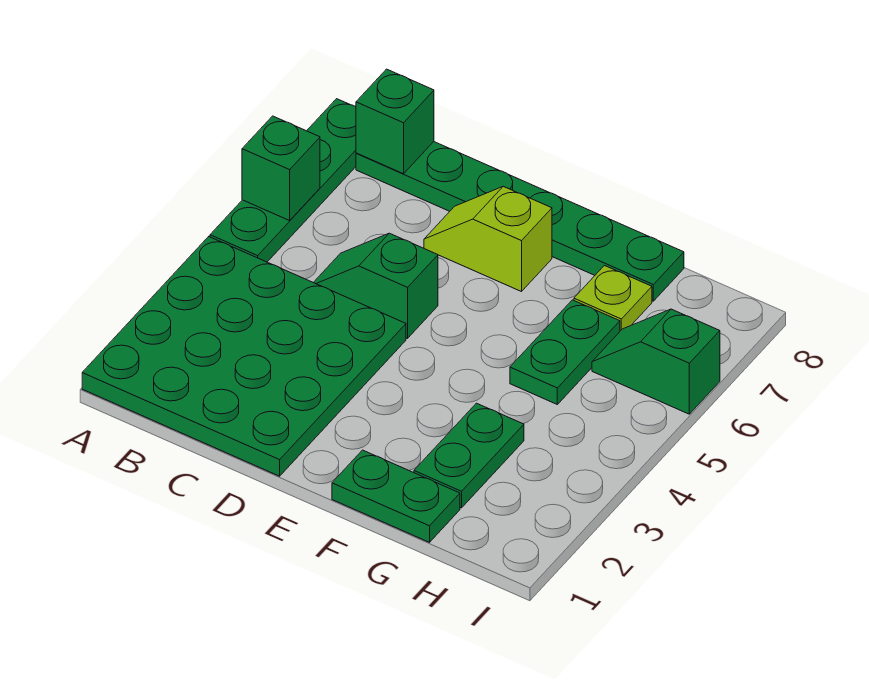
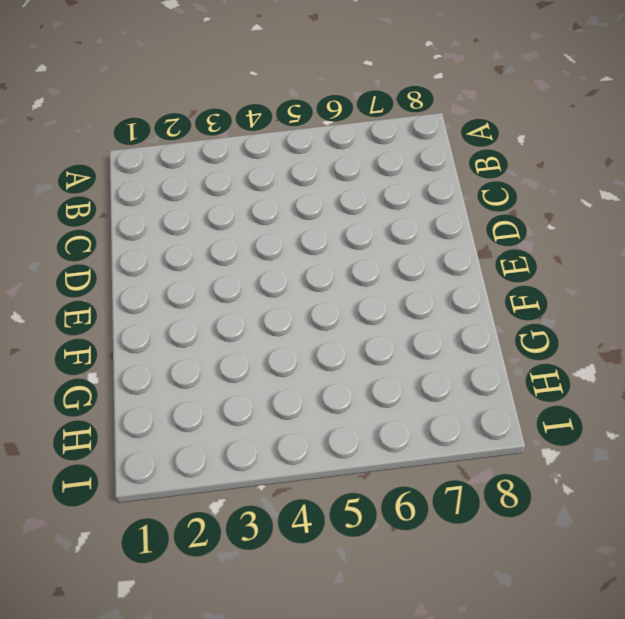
none -> green 4x4 plate [82,237,406,476]
none -> green 1x4 plate [210,99,356,262]
none -> green 1x6 plate [356,142,684,301]

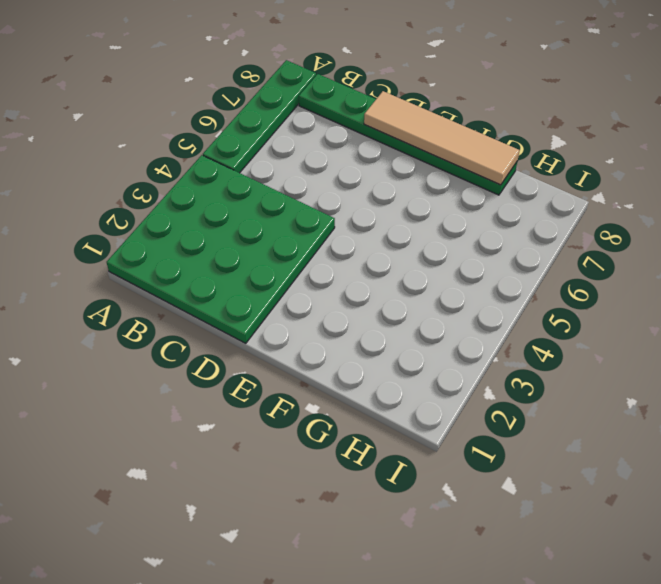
tan 1x4 tile [364,91,520,185] -> none
none -> green 1x2 slope [313,233,438,338]
none -> lime 1x2 slope [424,186,552,292]
none -> green 1x2 plate [332,450,460,542]

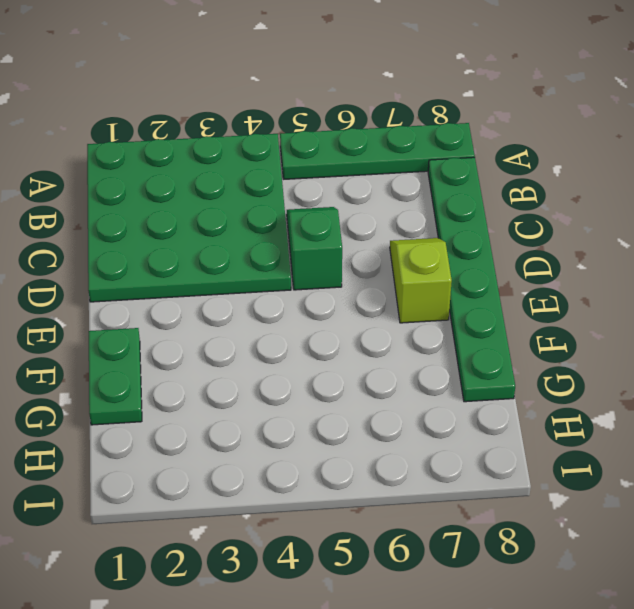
none -> green 1x2 plate [414,403,524,508]
none -> green 1x2 plate [510,300,620,404]
none -> lime 1x1 plate [574,266,652,331]

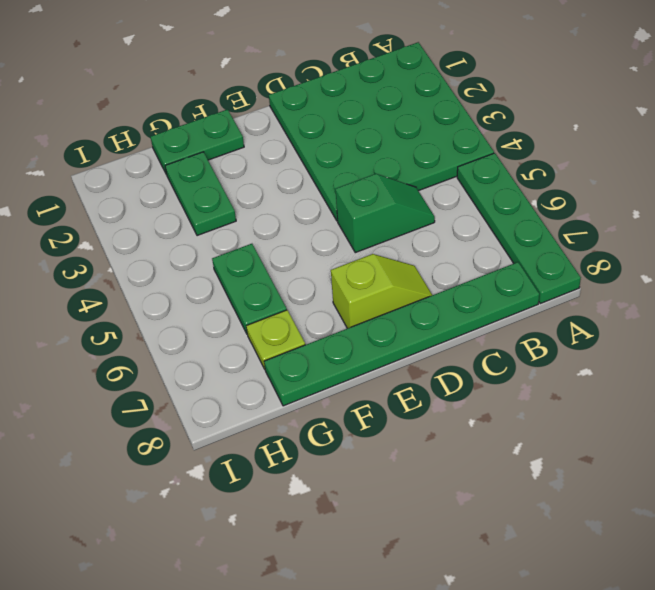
none -> green 1x2 slope [592,309,720,414]
none -> green 1x1 brick [242,116,320,221]
none -> green 1x1 brick [356,69,434,174]

